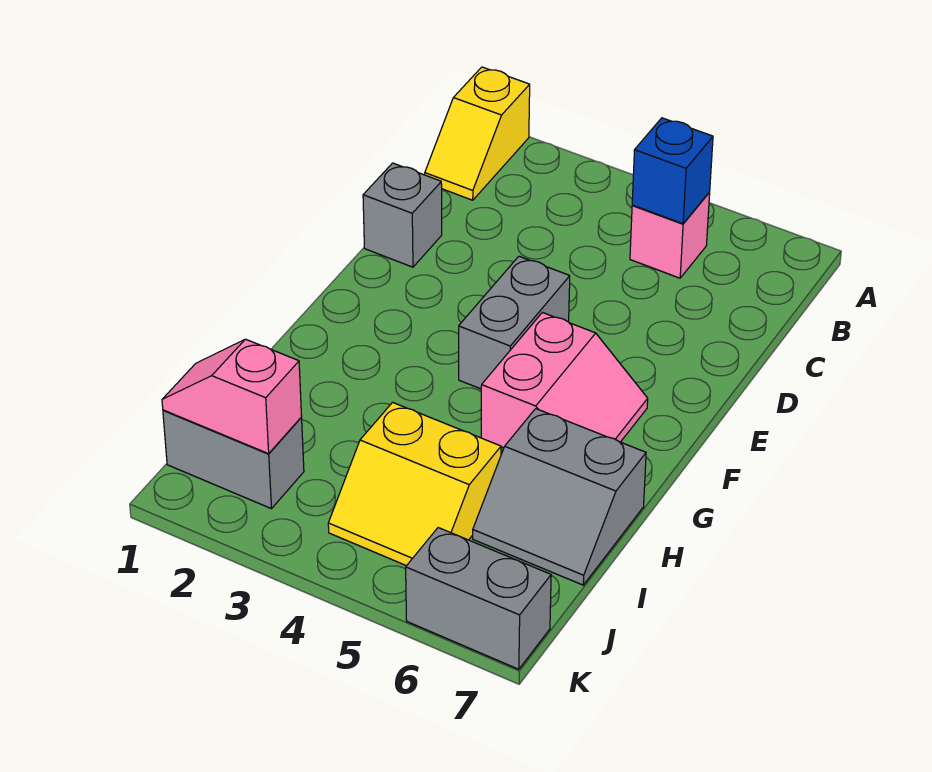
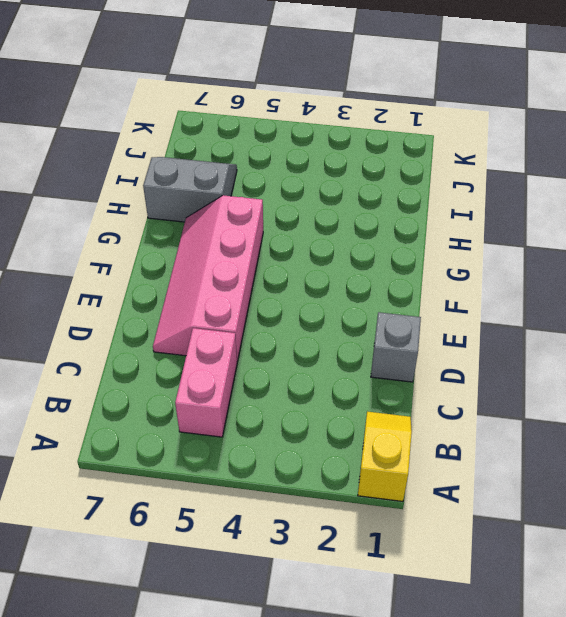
pink 1x2 brick [175,328,237,437] -> pink 1x1 brick [630,192,710,278]
pink 2x4 slope [153,195,263,361] -> pink 2x2 slope [481,313,648,448]
none -> grey 1x2 brick [459,256,570,389]
none -> yellow 2x2 slope [328,402,501,566]

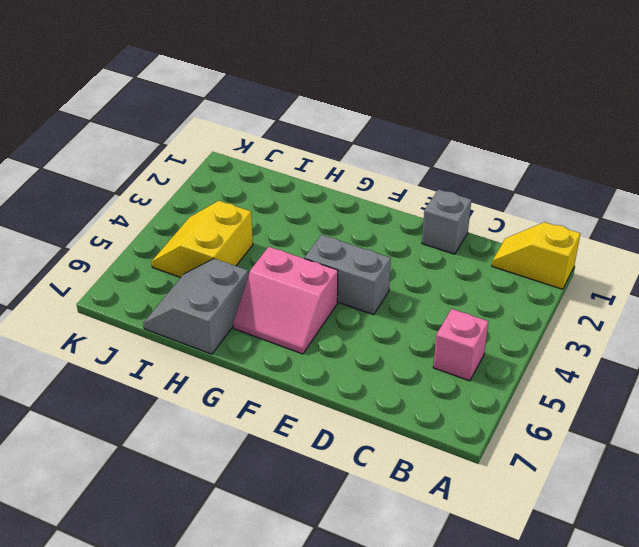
none -> grey 1x2 brick [163,410,304,509]
none -> grey 1x2 brick [406,528,551,669]

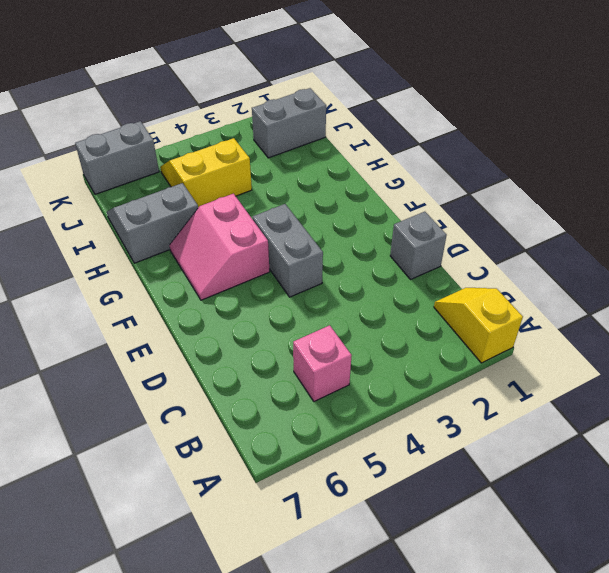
none -> blue 1x1 brick [632,118,713,224]
none -> pink 1x2 slope [162,339,302,454]

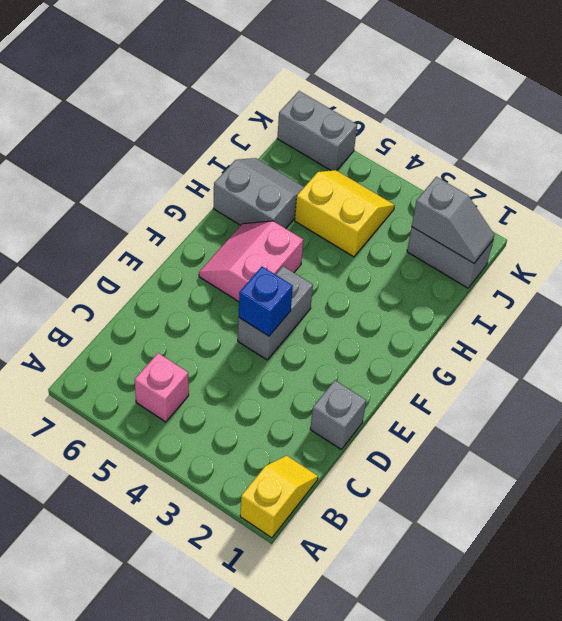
blue 1x1 brick [239,267,293,336] -> blue 1x1 brick moved to [632,118,713,224]
grey 1x2 slope [412,177,494,263] -> pink 1x2 slope [162,339,302,454]

